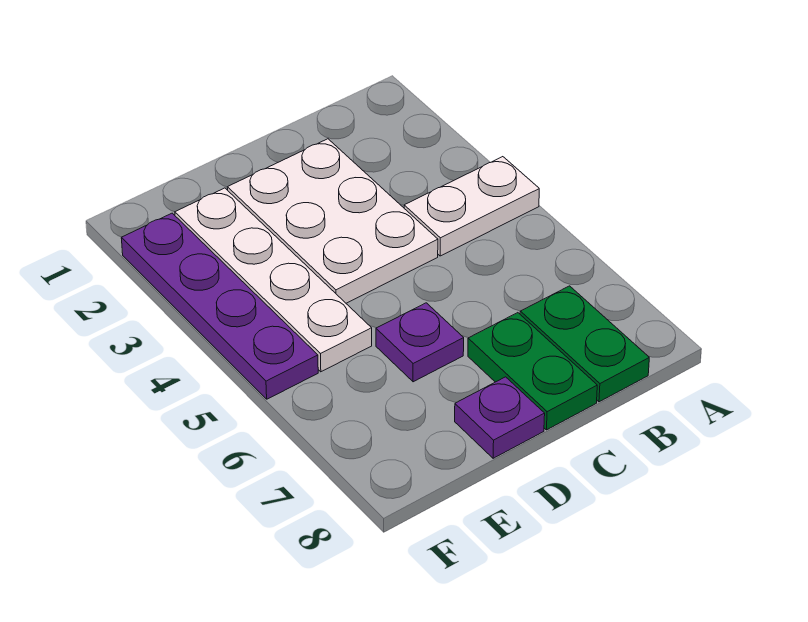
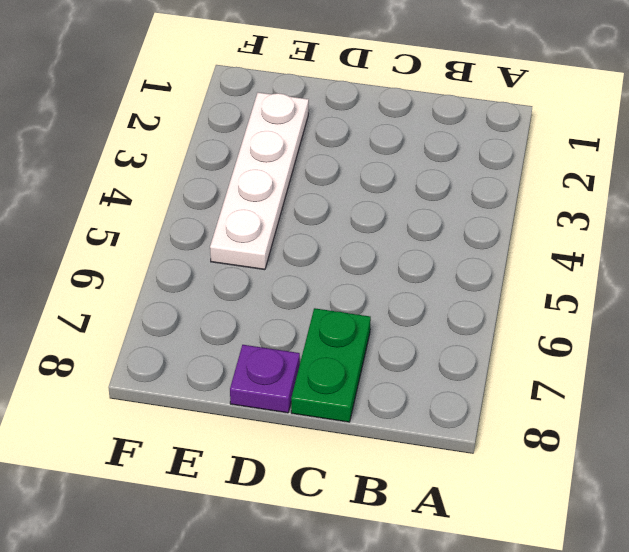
none -> white 1x2 plate [404,157,539,256]
none -> green 1x2 plate [520,286,649,402]

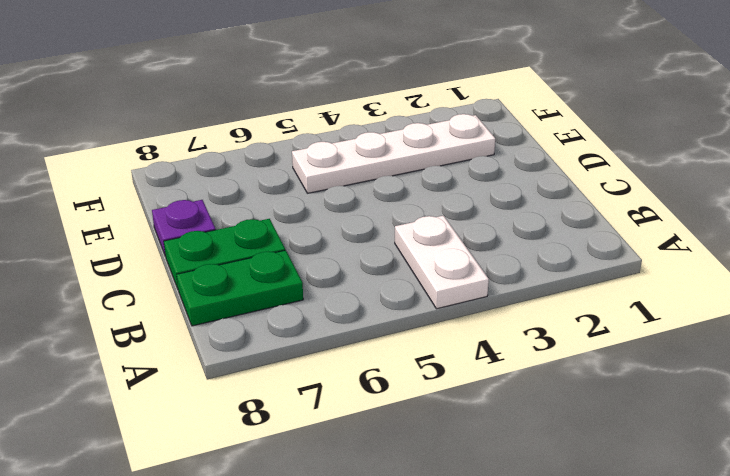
none -> white 2x3 plate [227,139,438,303]
none -> purple 1x1 plate [376,303,464,382]

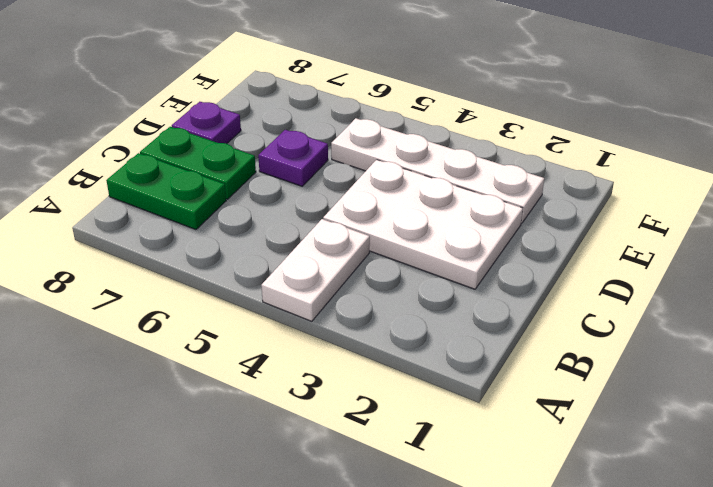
none -> purple 1x4 plate [121,213,318,399]

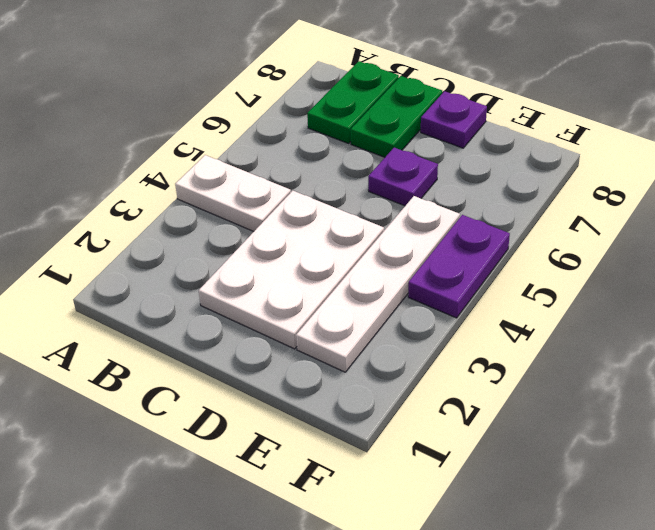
purple 1x2 plate [408,215,510,318] -> purple 1x4 plate [121,213,318,399]

